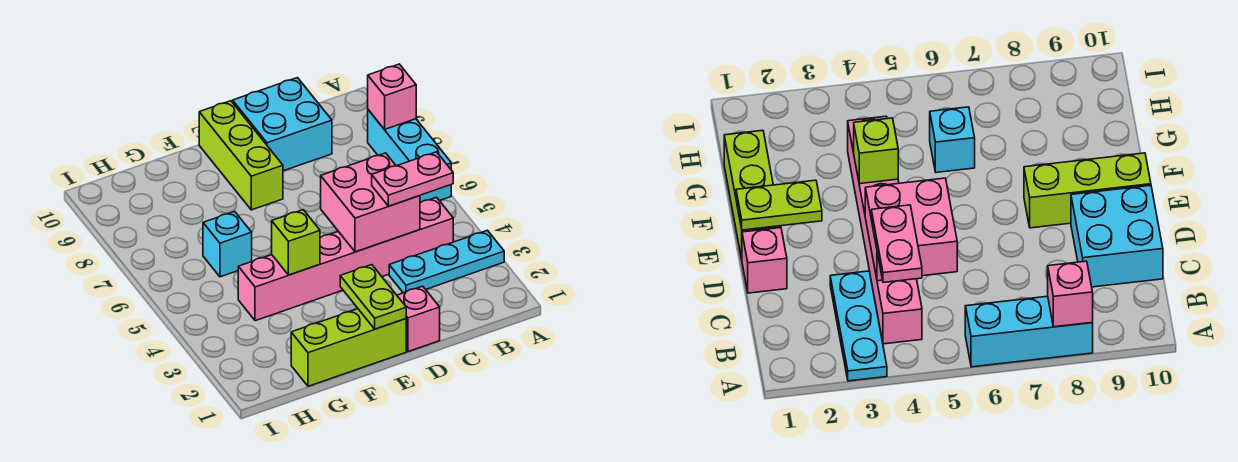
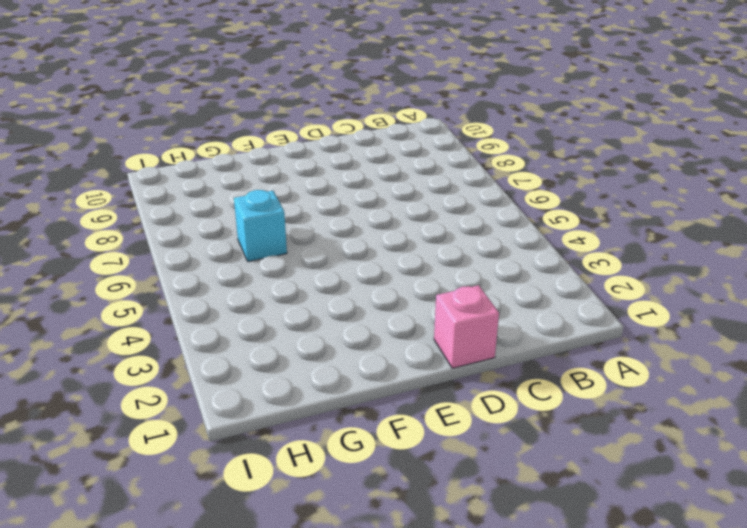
none -> cyan 1x3 plate [389,230,504,293]
none -> cyan 1x3 brick [368,110,451,203]
none -> pink 1x6 brick [238,197,453,321]

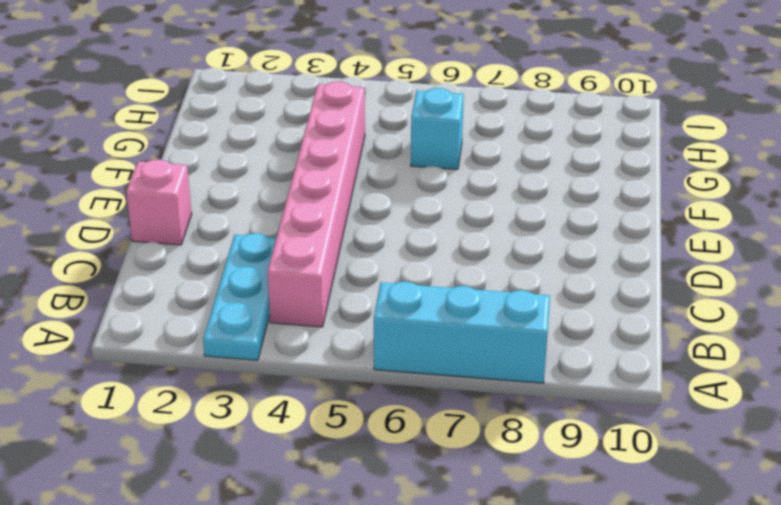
none -> cyan 2x2 brick [233,78,332,171]
none -> lime 1x3 brick [291,309,406,386]
none -> lime 1x3 brick [199,101,283,210]

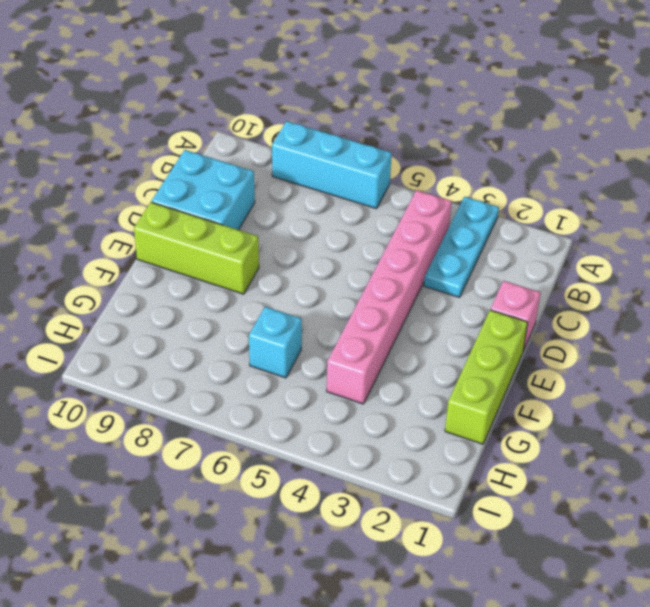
none -> pink 1x1 brick [368,64,416,130]
none -> pink 2x2 brick [321,153,420,252]
none -> lime 1x2 plate [340,265,406,329]

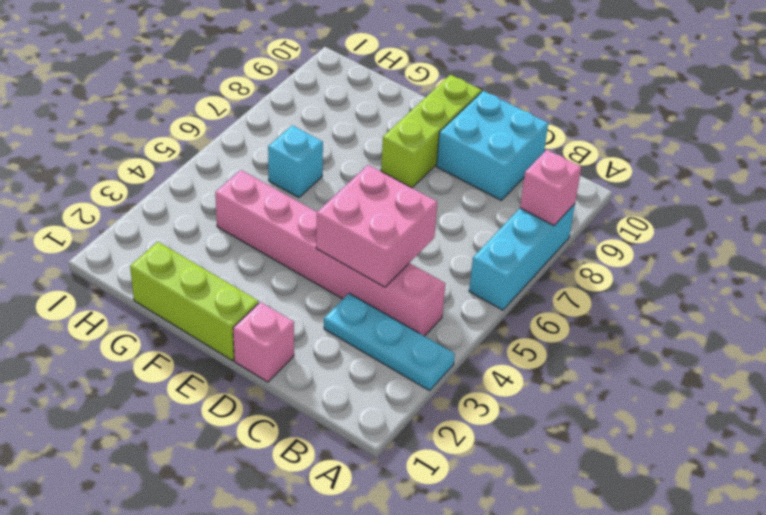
none -> lime 1x2 plate [340,265,406,329]
none -> lime 1x1 brick [272,210,320,275]
none -> pink 1x2 plate [372,152,453,206]

